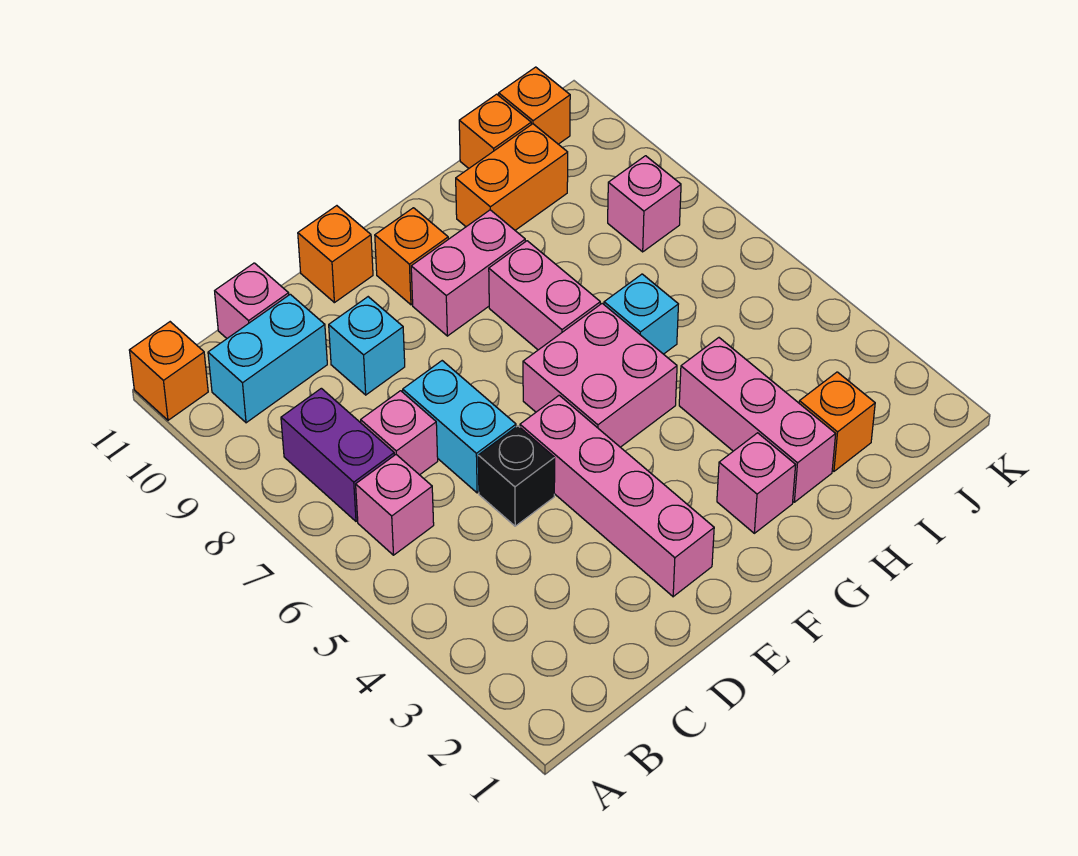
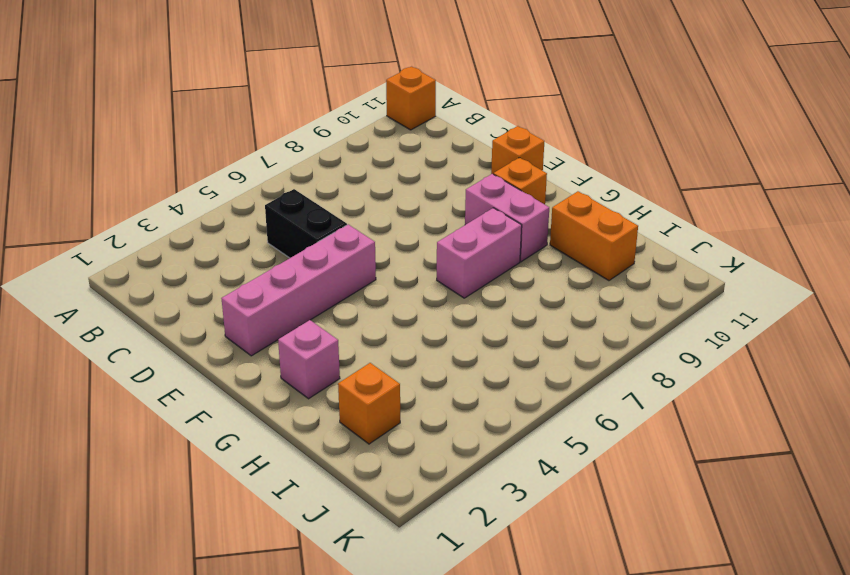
black 1x2 brick [265,189,347,258] -> black 1x1 brick [478,426,555,526]
none -> pink 1x1 brick [356,455,434,555]
none -> purple 1x2 brick [281,388,394,521]
none -> cyan 1x2 brick [208,294,327,423]

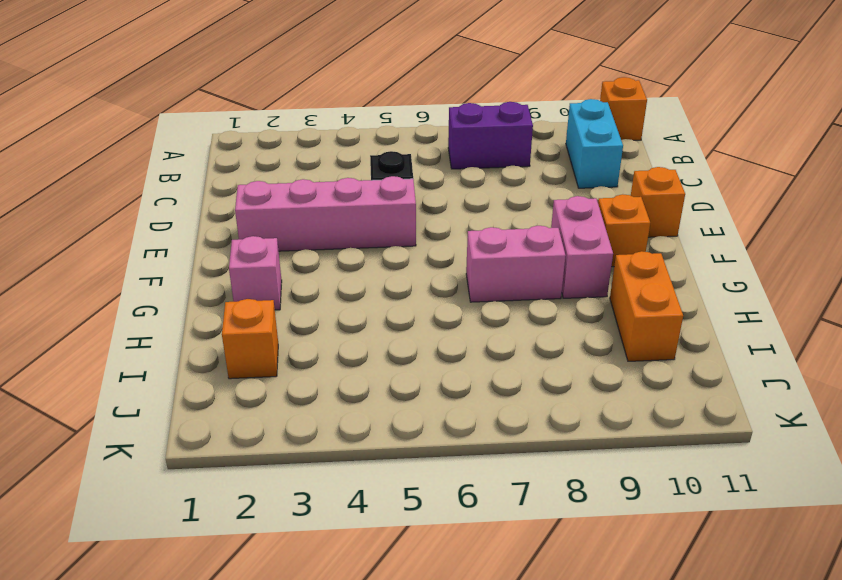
none -> pink 1x1 brick [356,455,434,555]
none -> pink 1x1 brick [361,391,438,475]
none -> pink 1x1 brick [215,263,289,338]

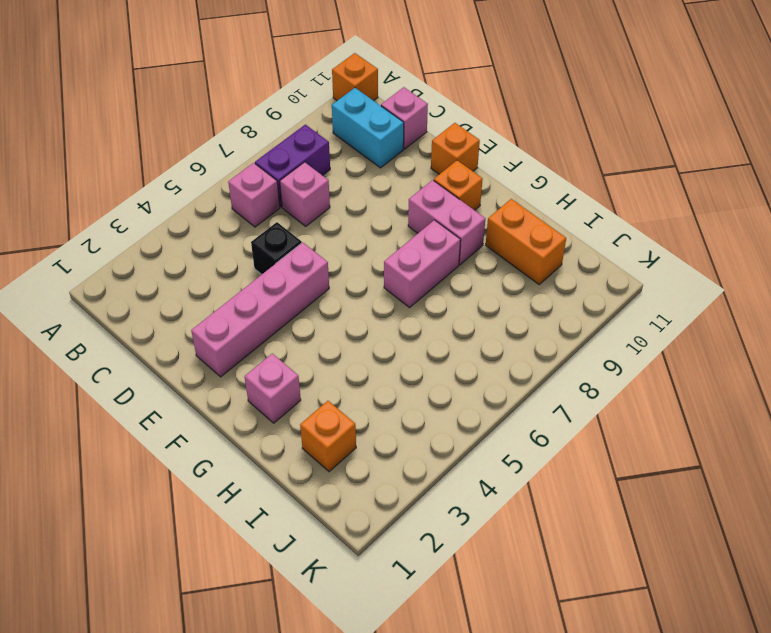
none -> cyan 1x2 brick [403,361,516,493]
none -> cyan 1x1 brick [329,297,405,395]
none -> pink 2x2 brick [523,303,677,447]

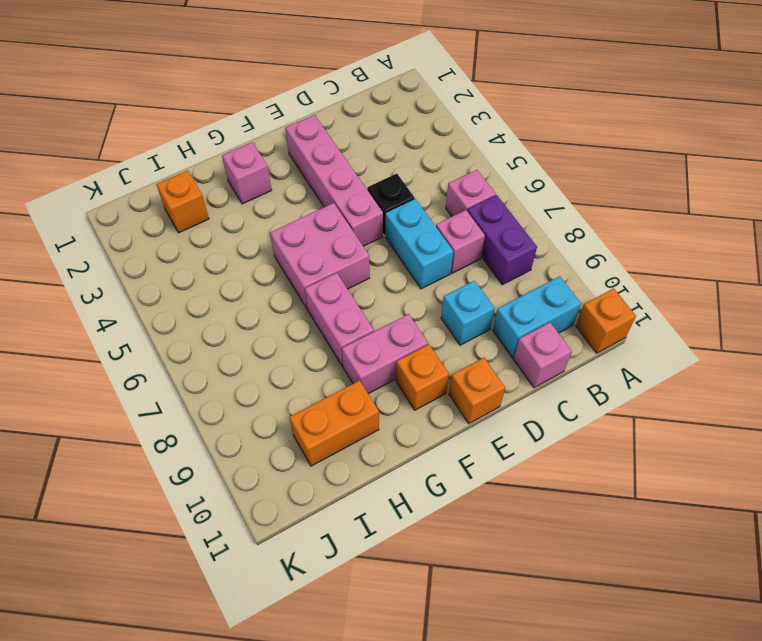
none -> pink 1x3 brick [679,338,836,502]
none -> cyan 1x1 brick [604,274,678,354]
none -> orange 1x1 brick [459,94,531,168]

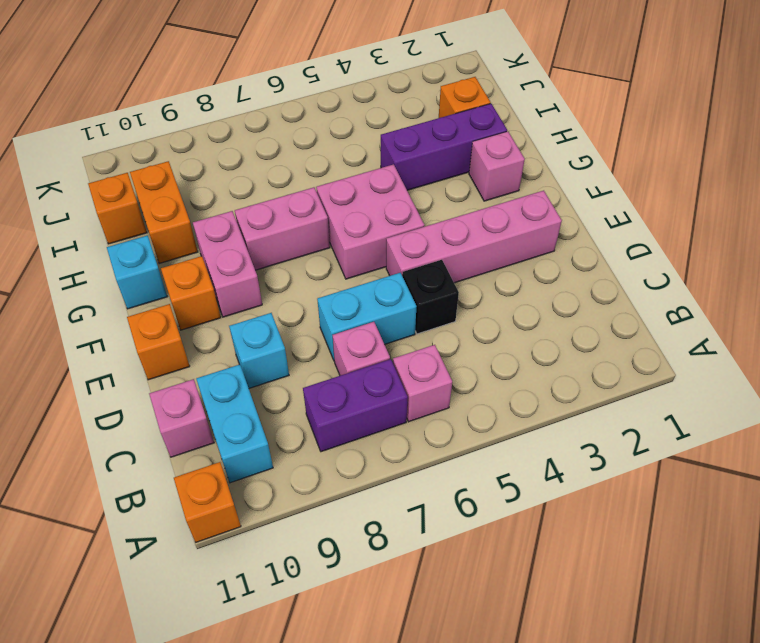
cyan 1x1 brick [107,235,167,309] -> cyan 1x1 brick moved to [604,274,678,354]
purple 1x3 brick [381,104,507,190] -> pink 1x3 brick [679,338,836,502]
none -> pink 1x1 brick [608,156,681,252]
none -> orange 1x1 brick [499,67,570,144]

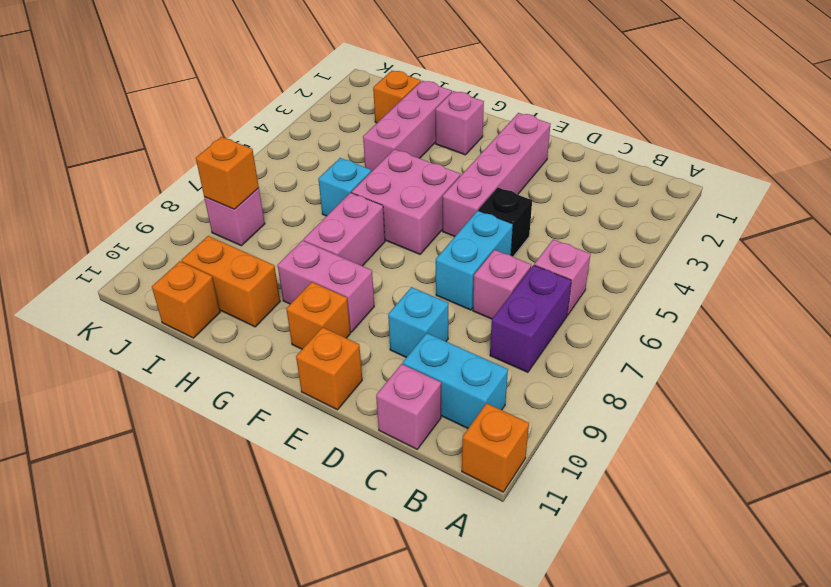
orange 1x1 brick [196,137,259,209] -> orange 1x1 brick moved to [499,67,570,144]

